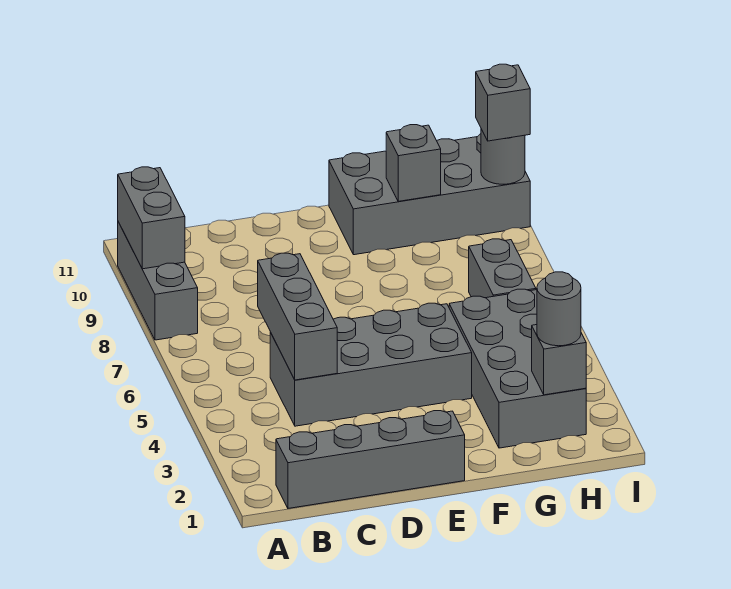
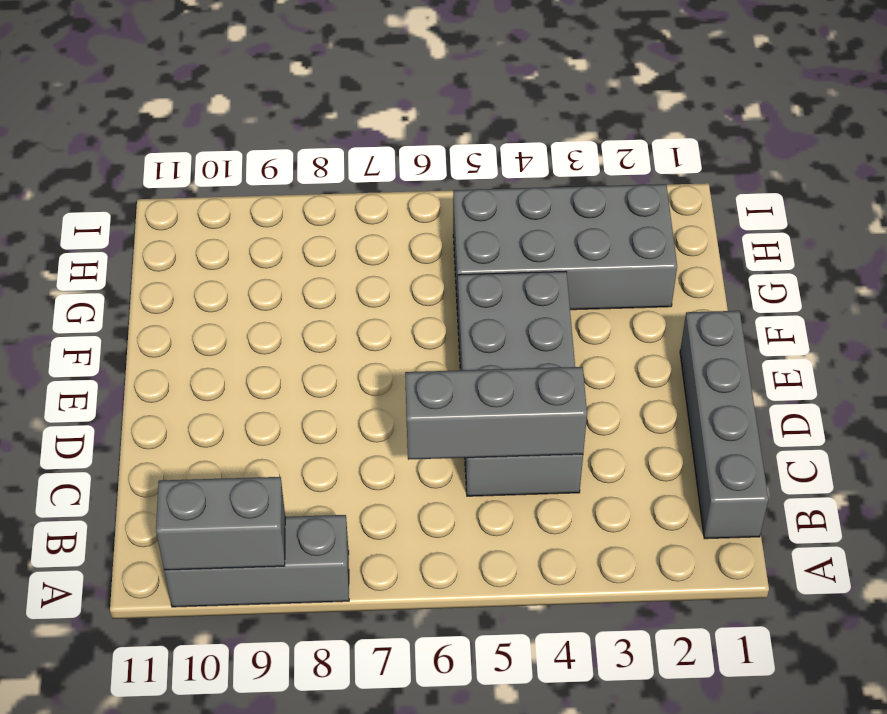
none -> grey 2x4 brick [329,134,530,255]
none -> grey 1x2 brick [469,239,536,298]
none -> grey 1x1 brick [386,125,441,201]

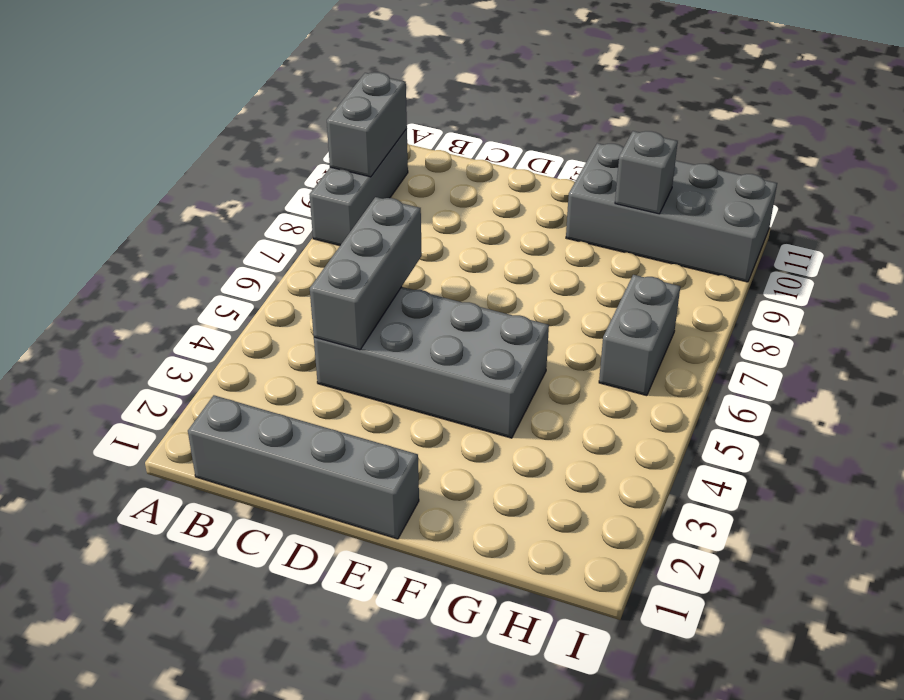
none -> grey 2x4 brick [449,289,586,448]
none -> grey 1x1 brick [532,325,586,395]
none -> grey 1x1 round brick [481,129,525,184]

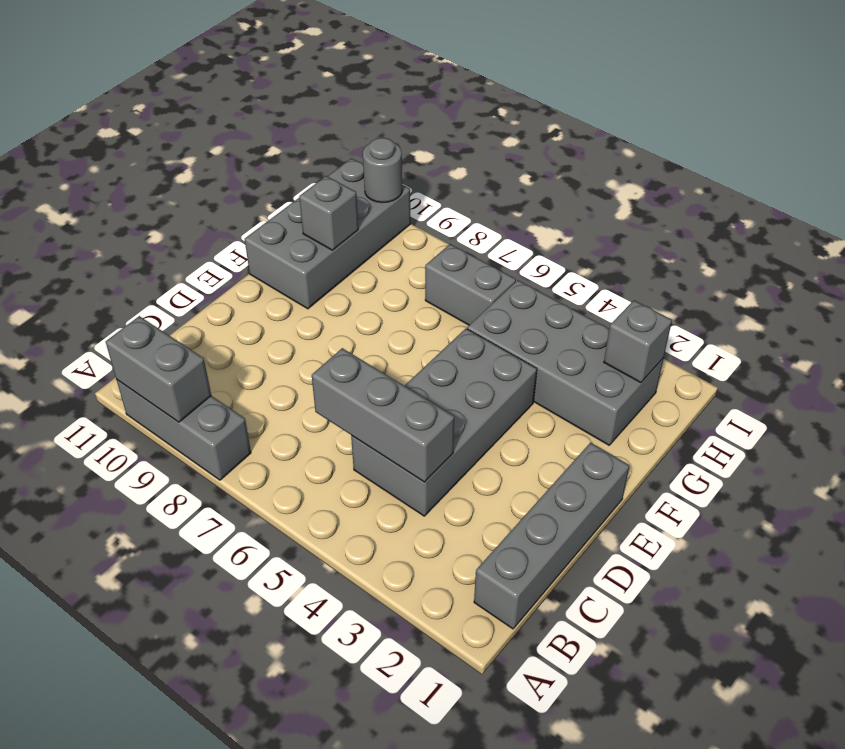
none -> grey 1x1 round brick [537,272,581,346]
none -> grey 1x1 brick [476,64,530,141]

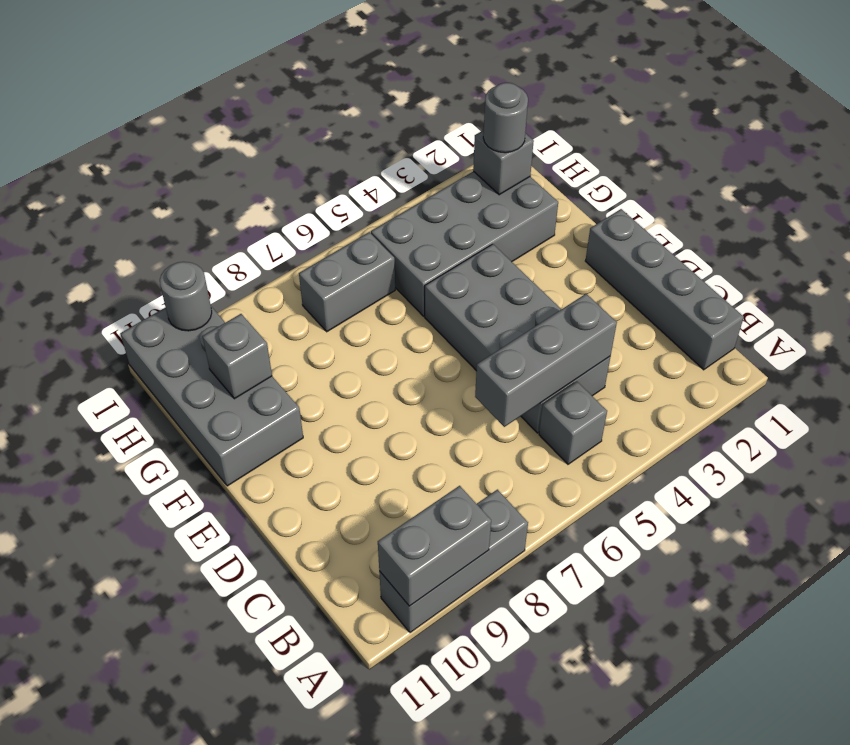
grey 1x1 brick [539,381,607,464] -> grey 1x1 brick moved to [476,64,530,141]

